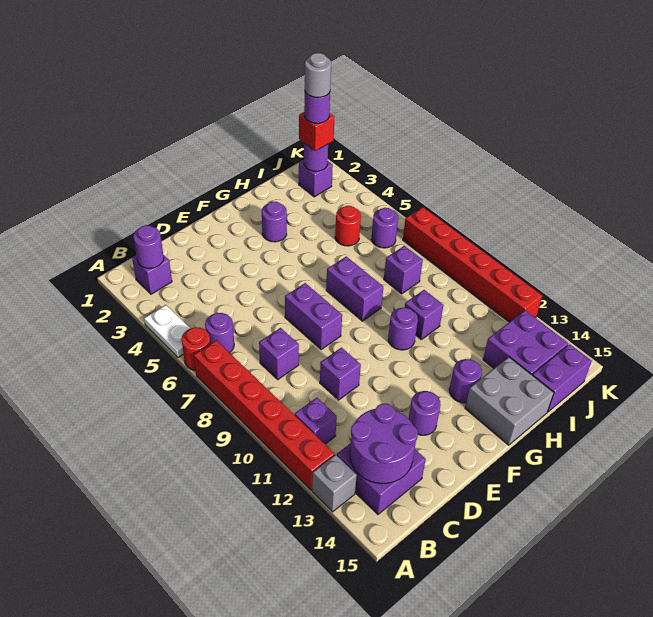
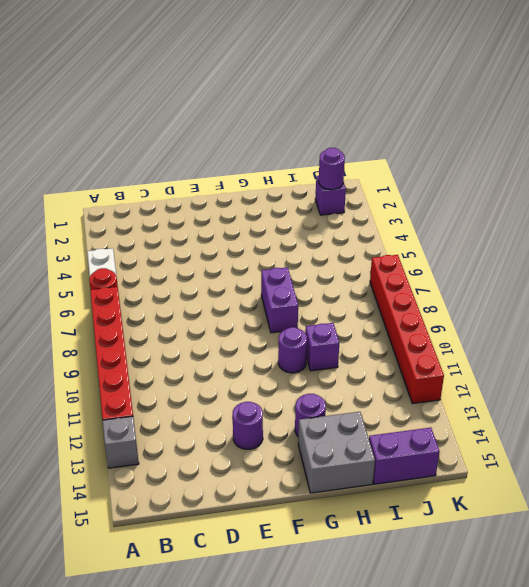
none -> purple 1x1 brick [132,255,172,294]
none -> purple 1x1 round brick [205,313,234,353]
none -> purple 1x1 brick [295,398,337,444]
none -> purple 2x2 brick [337,443,426,514]

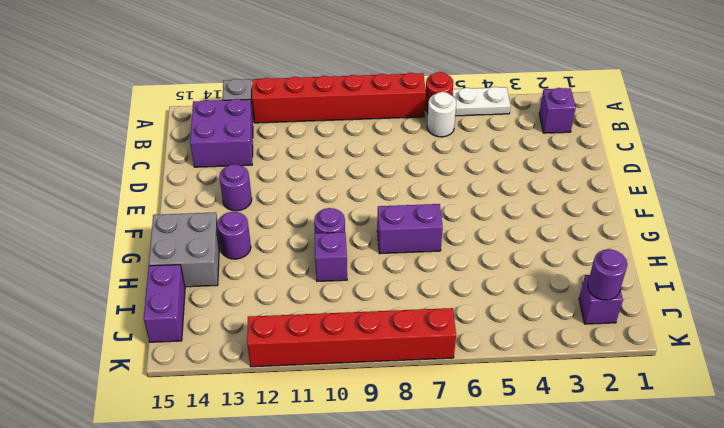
white 1x1 round brick [427,92,456,137] -> purple 1x1 round brick [205,313,234,353]
none -> purple 1x1 brick [295,398,337,444]
none -> purple 1x1 brick [259,328,299,379]
none -> purple 1x1 brick [320,348,361,400]
none -> purple 1x2 brick [285,283,342,350]

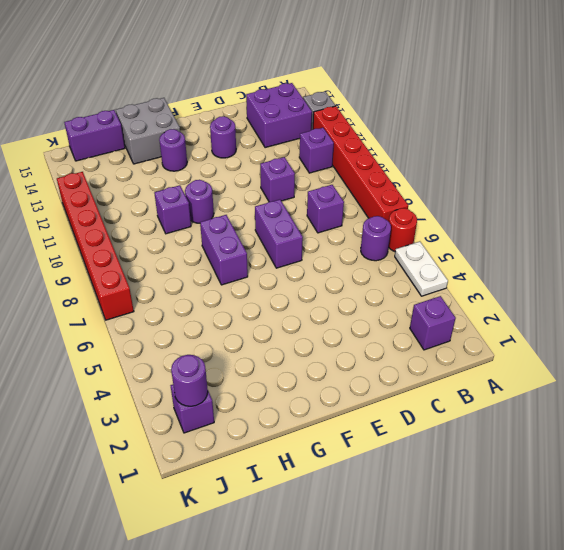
none -> purple 1x1 round brick [262,202,287,242]
none -> red 1x1 round brick [335,206,361,246]
none -> purple 1x1 brick [384,246,423,294]
none -> purple 2x2 brick [483,310,569,375]

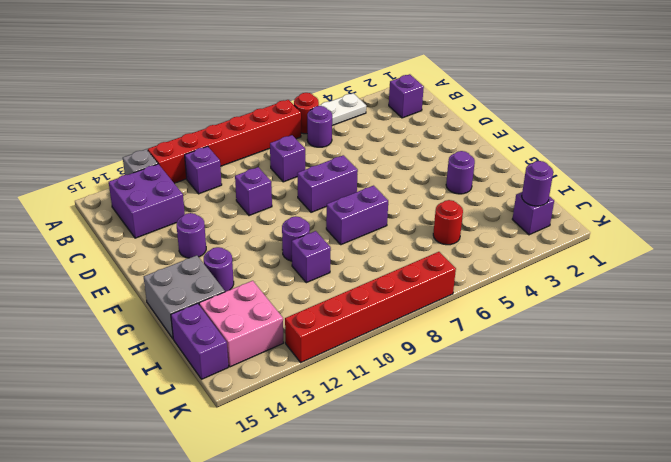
pink 2x2 brick [199,281,283,367] -> purple 2x2 brick [483,310,569,375]
none -> purple 1x1 brick [384,246,423,294]
none -> purple 1x1 round brick [371,208,398,248]
none -> purple 1x1 round brick [133,225,164,268]
none -> purple 2x2 round brick [350,404,418,483]

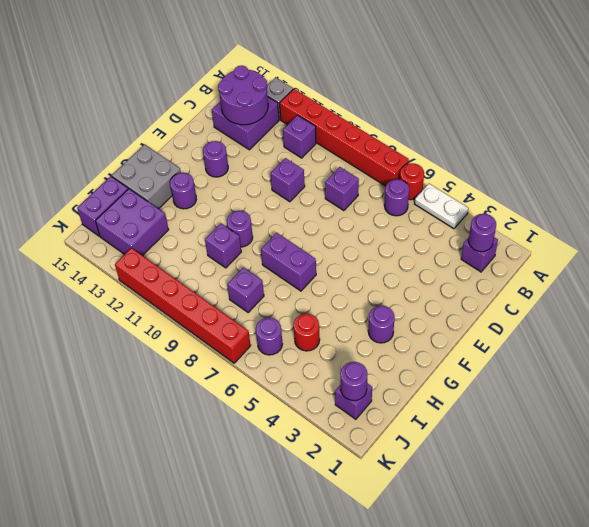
none -> purple 1x2 brick [285,283,342,350]
none -> red 1x1 brick [299,112,335,151]
none -> purple 1x1 round brick [304,92,330,123]
none -> grey 1x1 round brick [305,53,331,98]

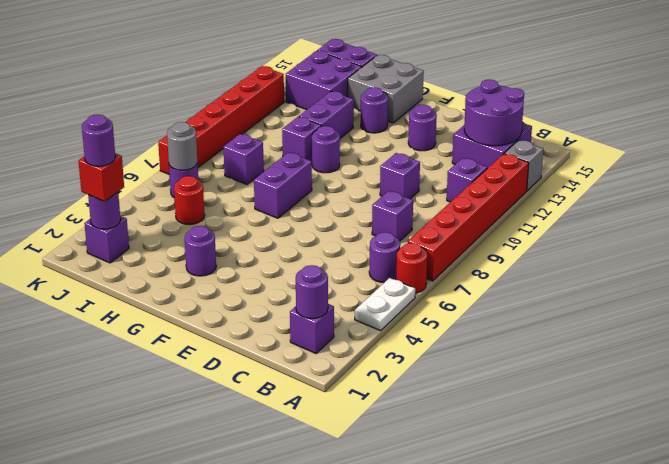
purple 1x2 brick [299,91,354,138] -> purple 1x2 brick moved to [285,283,342,350]
grey 1x1 round brick [167,122,197,170] -> grey 1x1 round brick moved to [305,53,331,98]

